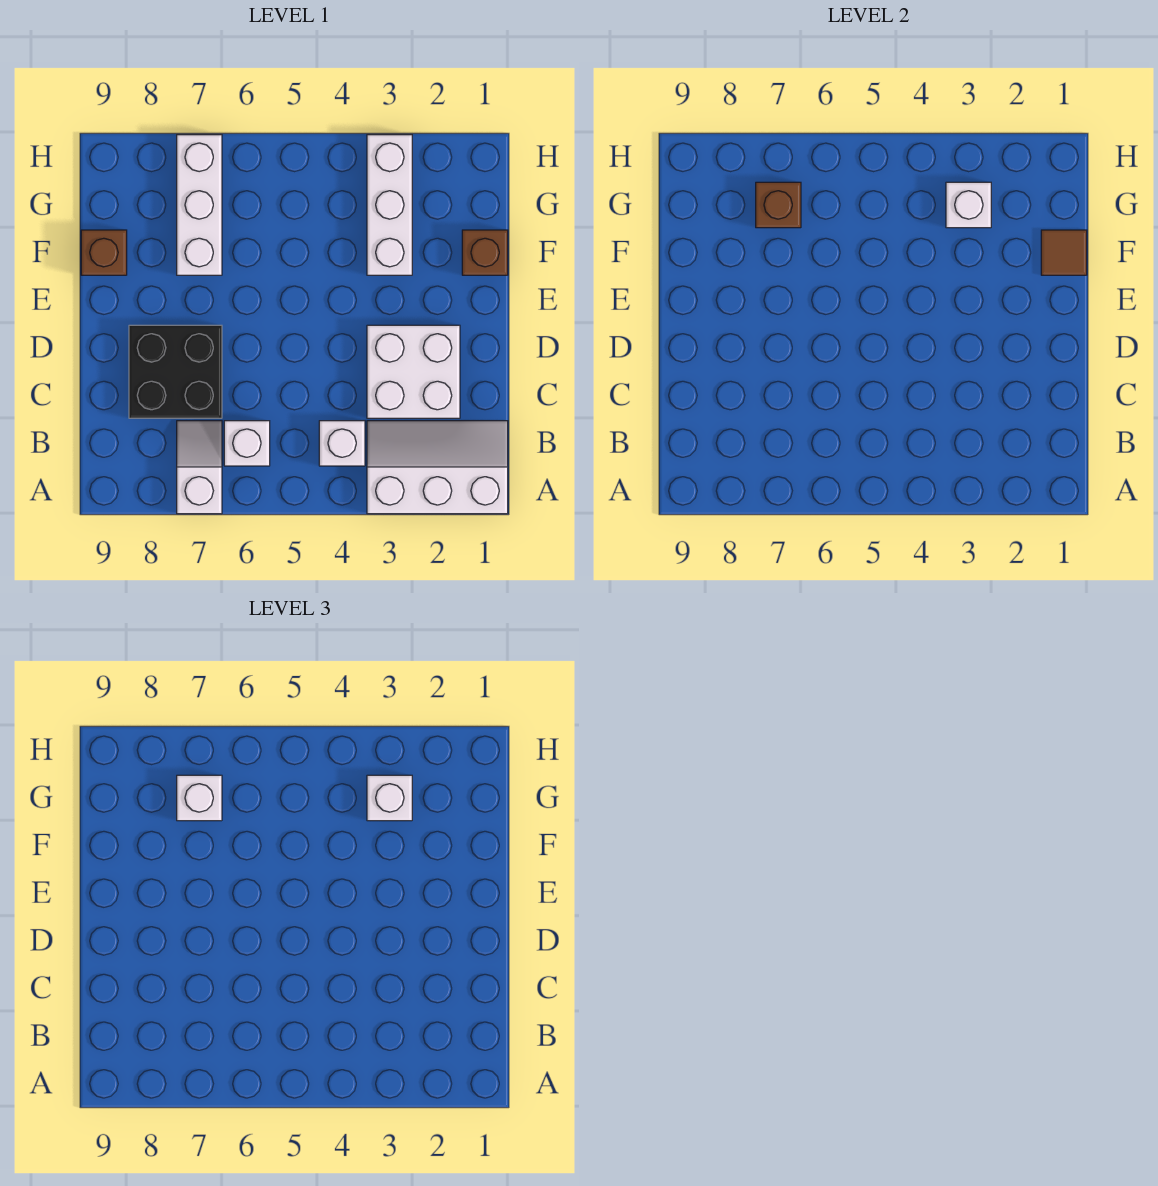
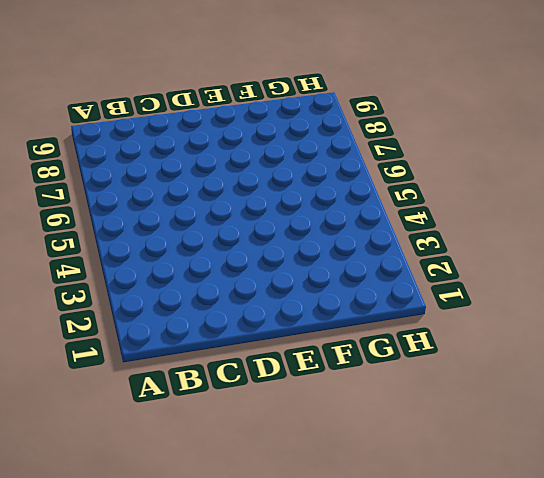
none -> white 2x3 slope [367,421,508,514]
none -> white 1x2 slope [177,421,222,514]
none -> white 1x1 brick [319,421,365,466]

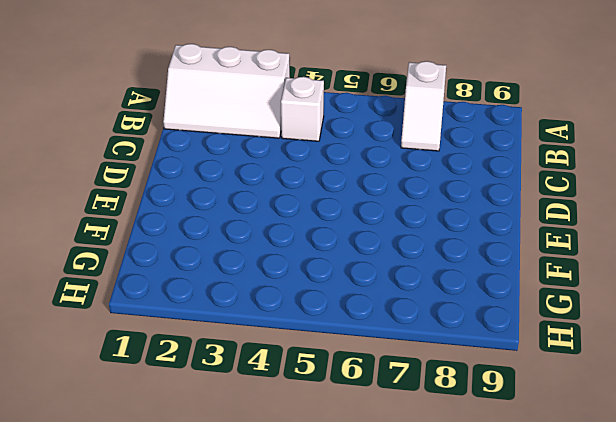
none -> white 1x1 brick [224,421,270,466]
none -> white 2x2 brick [367,325,460,418]
none -> black 2x2 brick [129,325,222,418]

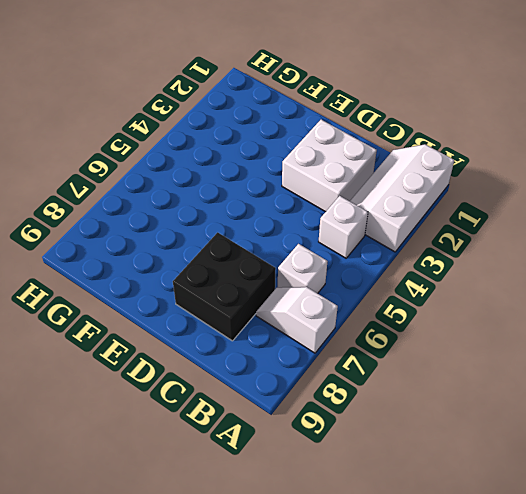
none -> brown 1x1 brick [462,230,508,275]
none -> white 1x3 brick [367,135,412,275]
none -> white 1x3 brick [177,135,222,275]

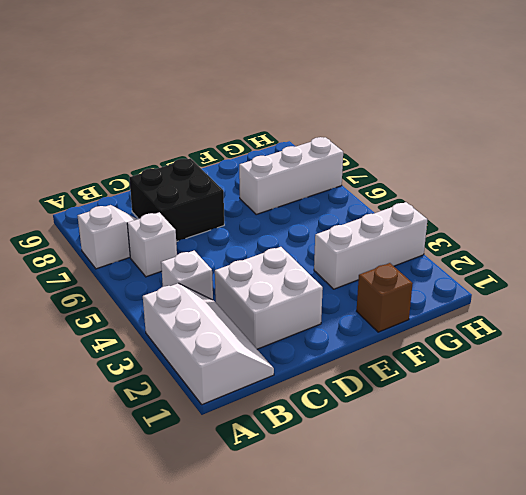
none -> brown 1x1 brick [81,230,127,275]
none -> brown 1x1 tile [1041,230,1087,275]
none -> white 1x1 brick [946,182,991,228]

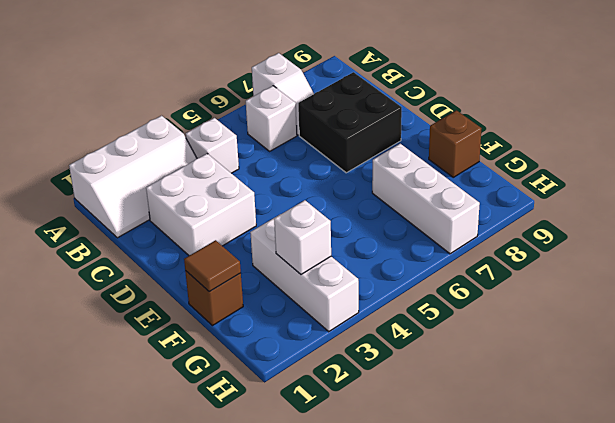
none -> brown 1x1 brick [756,182,801,228]
none -> white 1x1 brick [367,775,412,821]
none -> white 1x1 brick [177,775,222,821]

